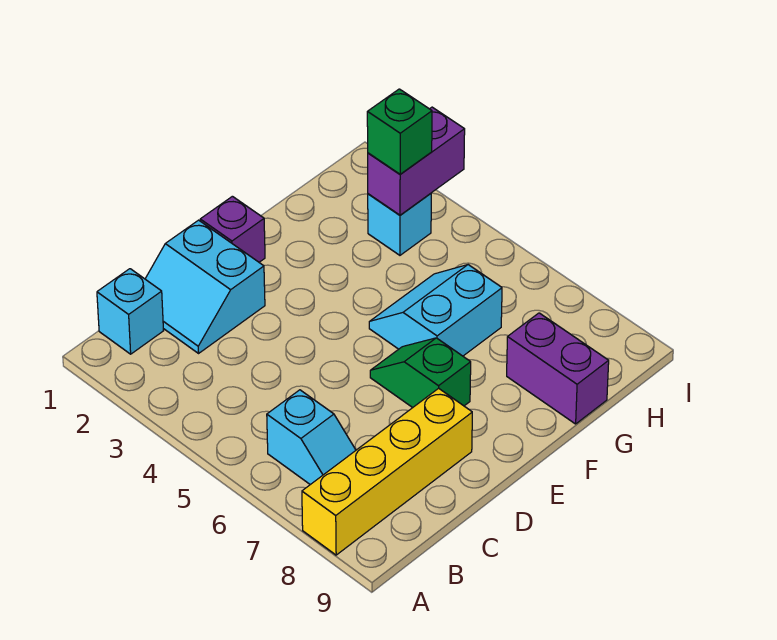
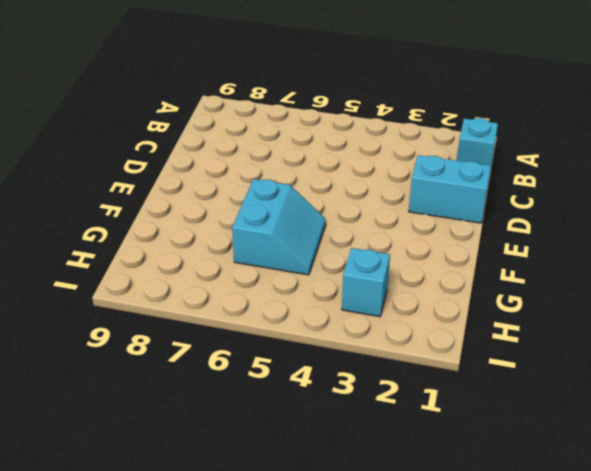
none -> yellow 1x4 brick [302,388,472,555]
none -> cyan 1x2 slope [267,390,356,485]

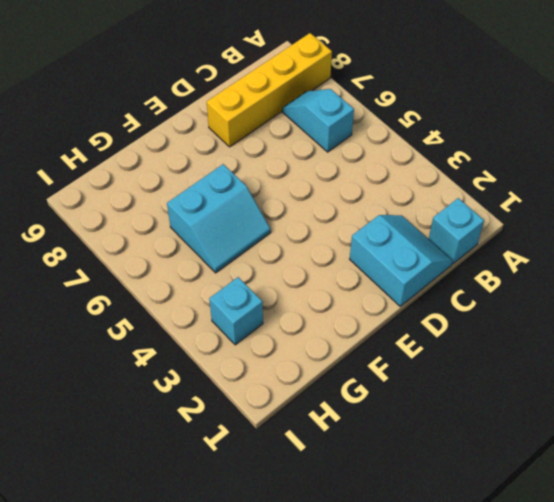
none -> purple 1x1 brick [200,196,265,262]
none -> green 1x2 slope [370,338,471,408]

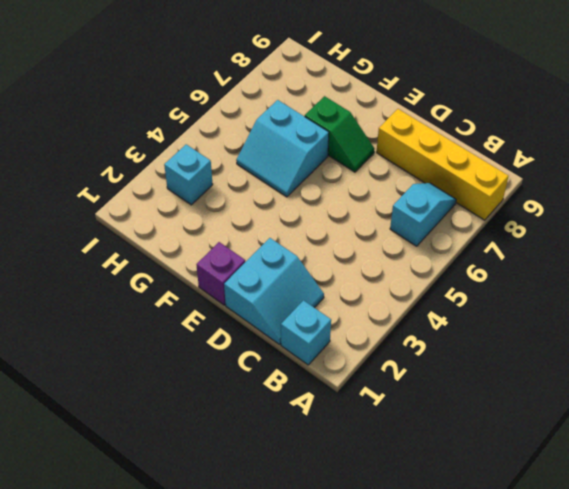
green 1x2 slope [305,96,375,172] -> green 1x2 slope turned to [370,338,471,408]
none -> purple 1x2 brick [507,313,609,424]
none -> purple 1x2 brick [368,107,465,215]

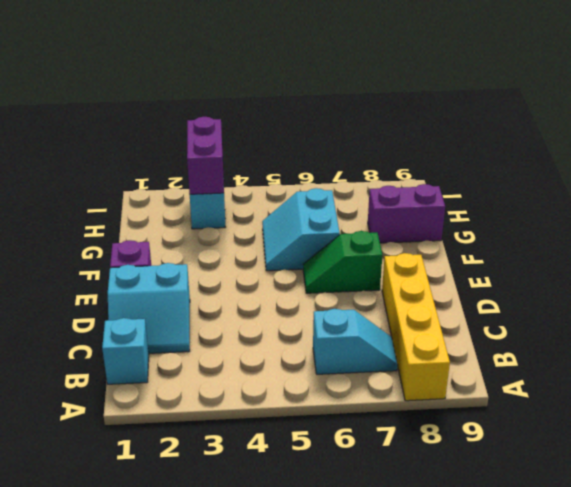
none -> green 1x1 brick [367,89,432,174]

